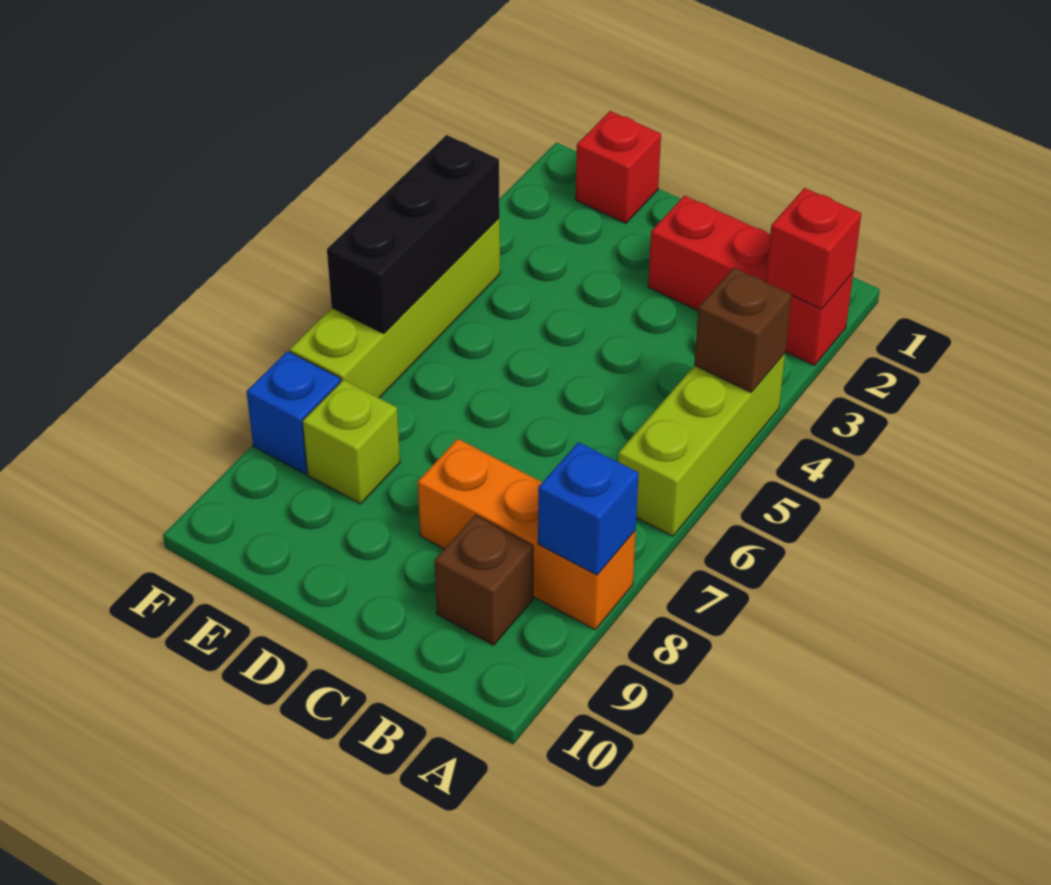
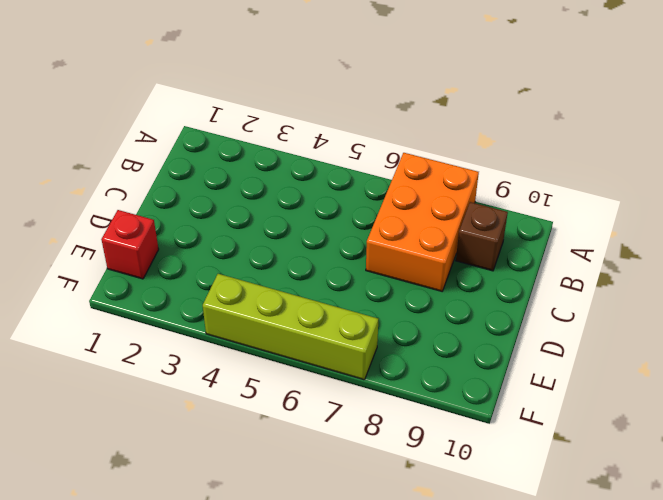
orange 2x3 brick [366,153,479,291] -> orange 1x3 brick [418,439,636,630]
none -> red 1x3 brick [648,196,853,365]
none -> lime 1x3 brick [618,353,785,536]
none -> lime 1x1 brick [302,380,400,504]

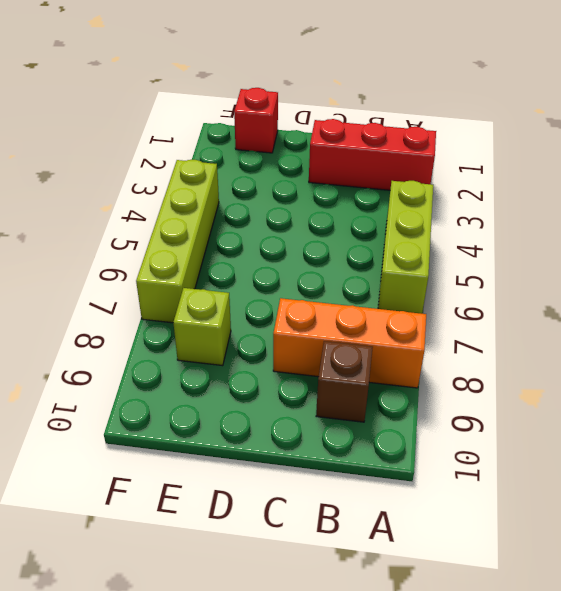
none -> blue 1x1 brick [247,351,341,474]
none -> red 1x1 brick [766,188,861,309]
none -> brown 1x1 brick [694,268,792,392]

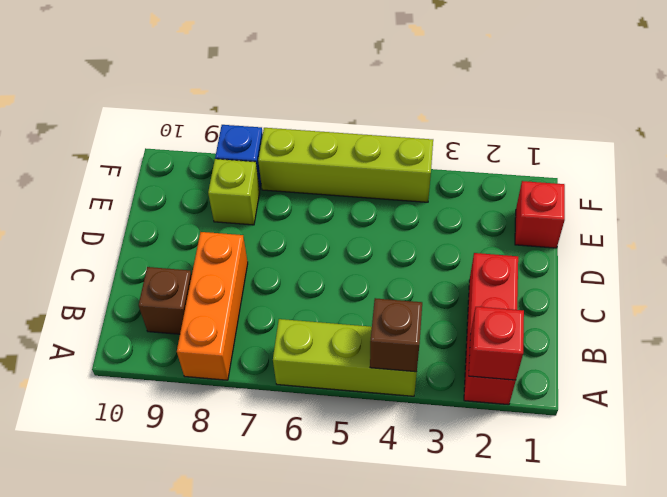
none -> blue 1x1 brick [538,442,639,575]
none -> black 1x3 brick [327,135,500,334]

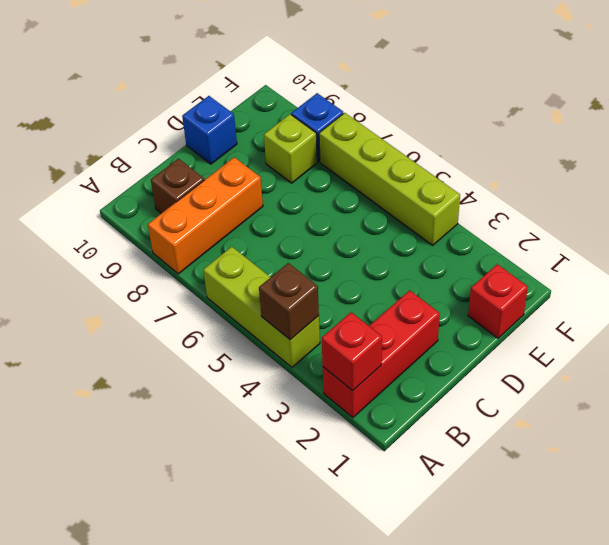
blue 1x1 brick [182,96,237,164] -> blue 1x1 brick moved to [538,442,639,575]
none -> black 1x3 brick [327,135,500,334]

